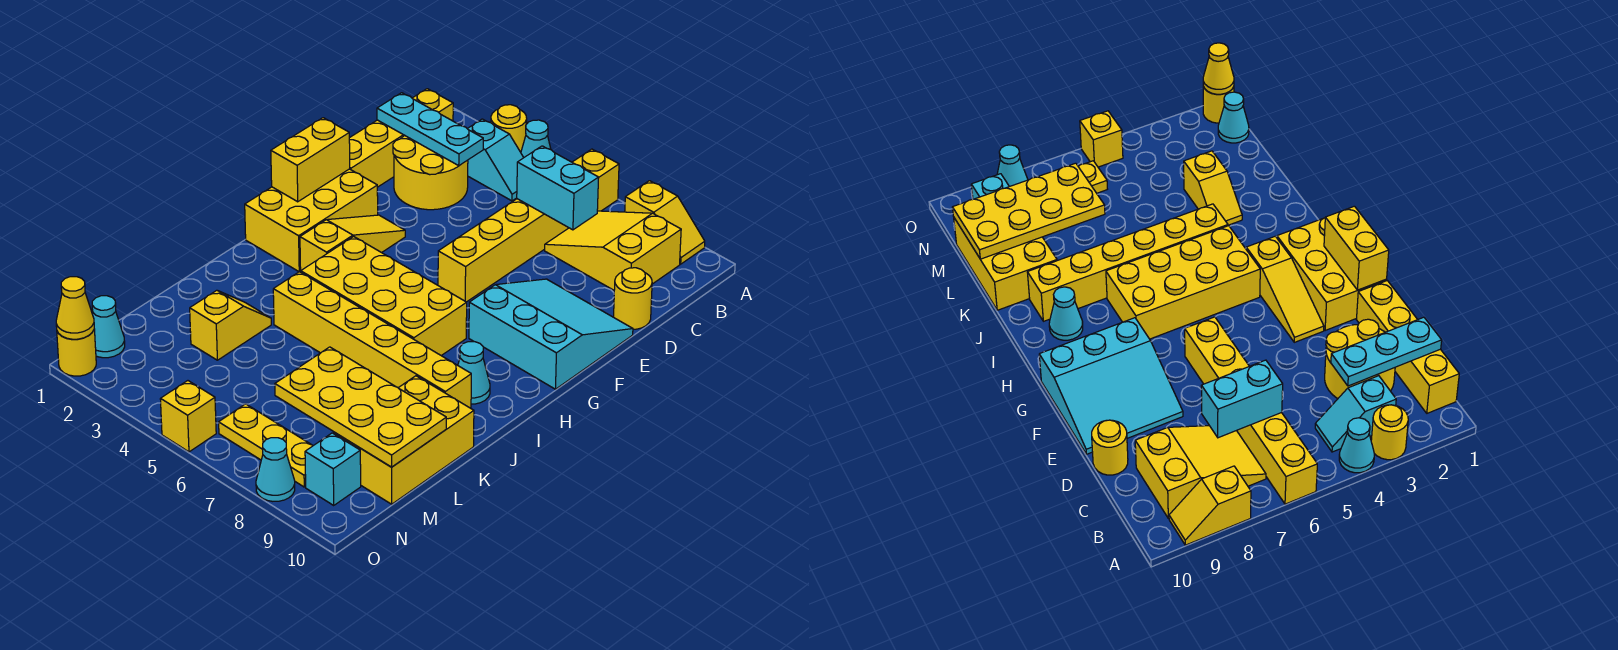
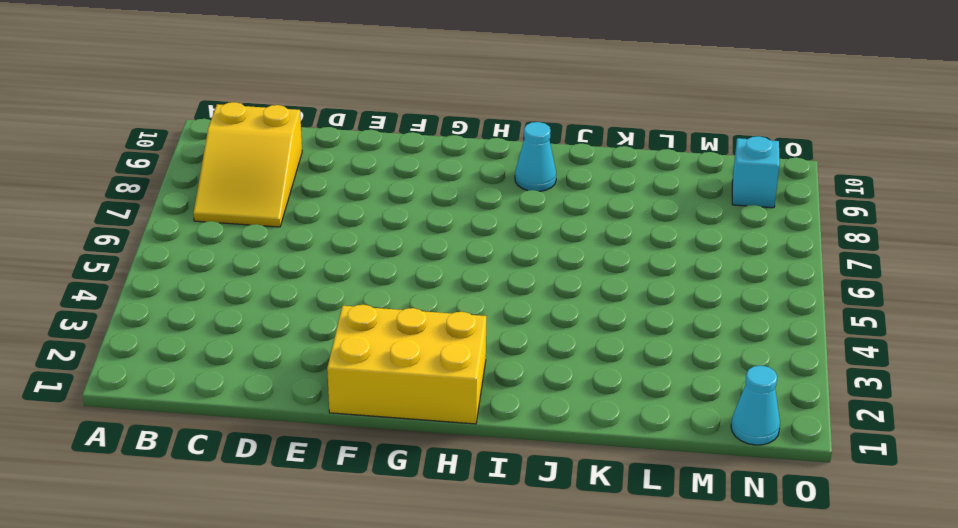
none -> yellow 1x1 round brick [491,105,527,152]
none -> cyan 1x1 cone [521,120,551,157]
none -> yellow 1x6 brick [438,149,619,302]

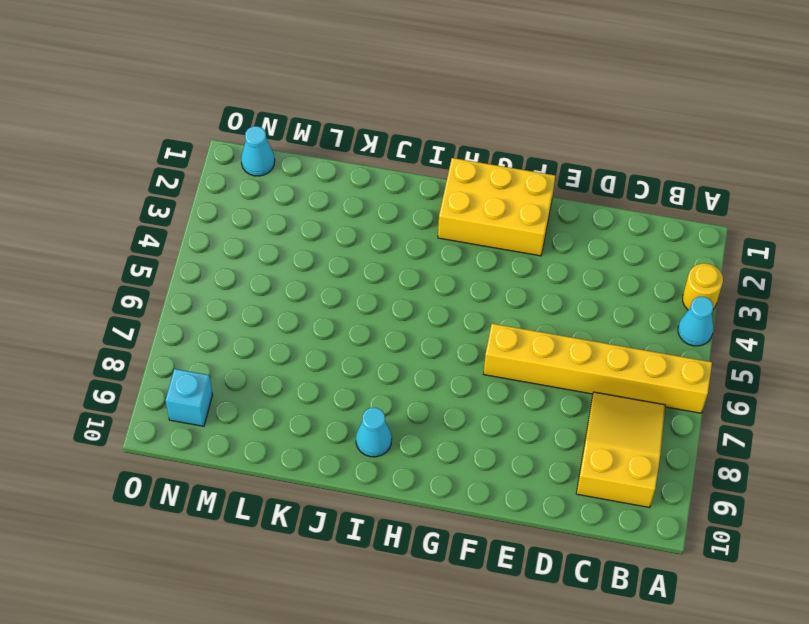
none -> yellow 1x2 slope [625,181,705,264]
none -> yellow 1x4 brick [349,89,453,187]
none -> cyan 1x2 slope [468,119,524,201]

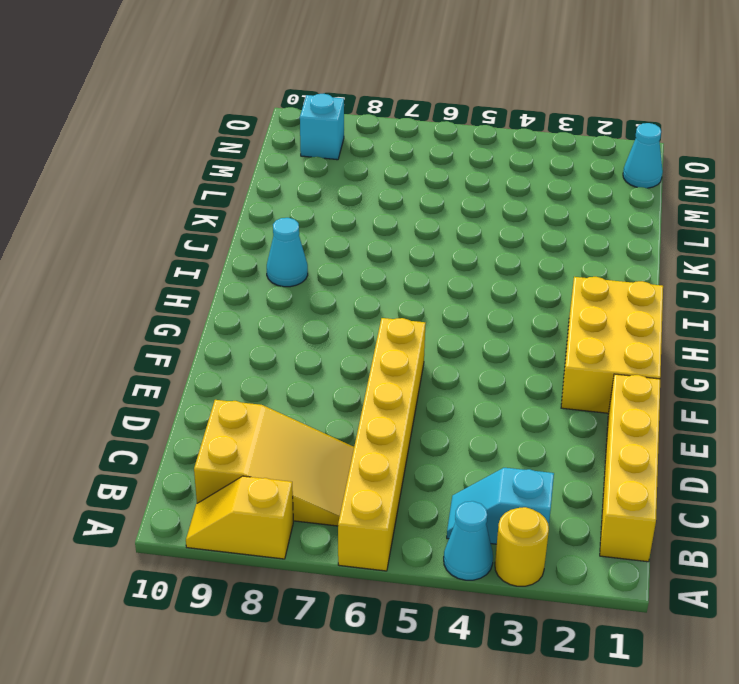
none -> yellow 2x2 round brick [393,136,468,210]
none -> yellow 1x1 round brick [614,268,652,329]
none -> cyan 3x3 slope [469,279,633,389]

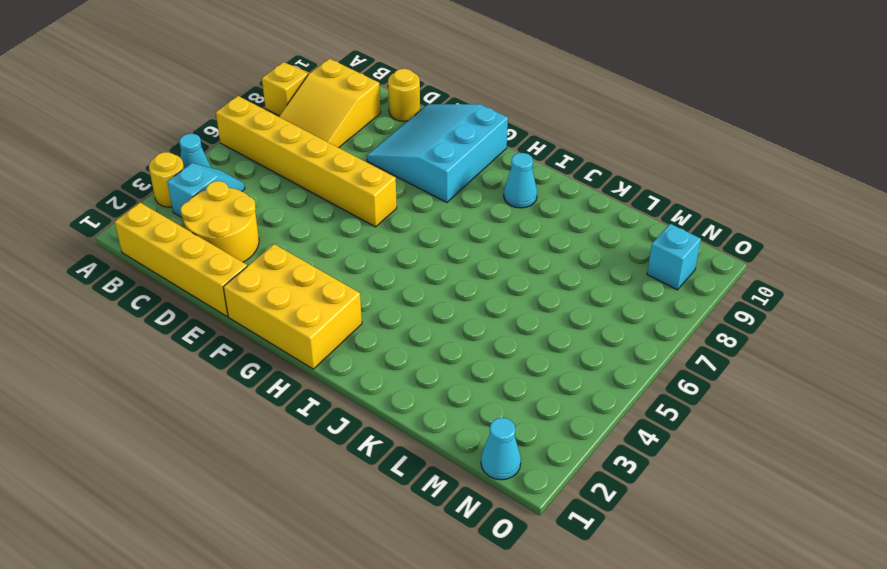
none -> yellow 1x3 slope [300,215,405,270]
none -> yellow 2x4 brick [301,236,467,356]
none -> yellow 1x6 brick [273,272,471,408]

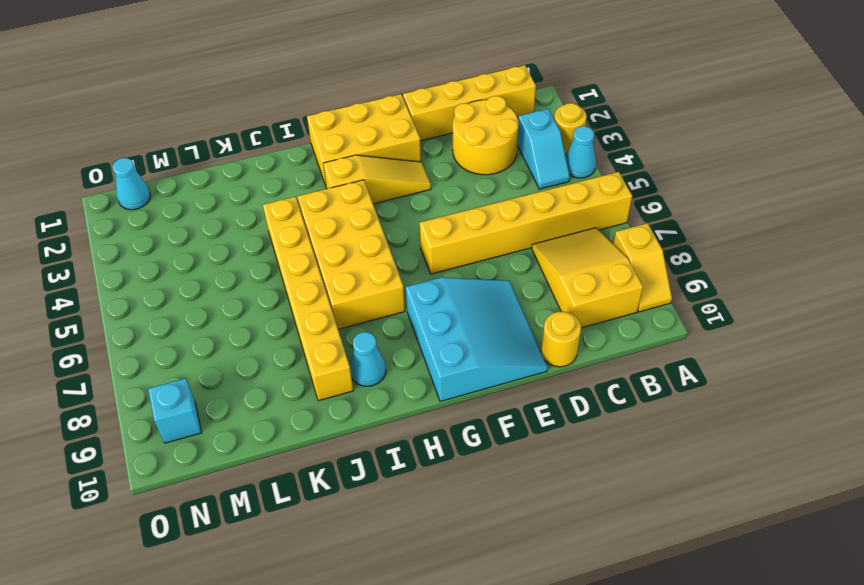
none -> yellow 1x2 slope [190,290,271,360]
none -> yellow 2x3 brick [334,376,474,504]
none -> yellow 1x3 plate [219,404,313,487]

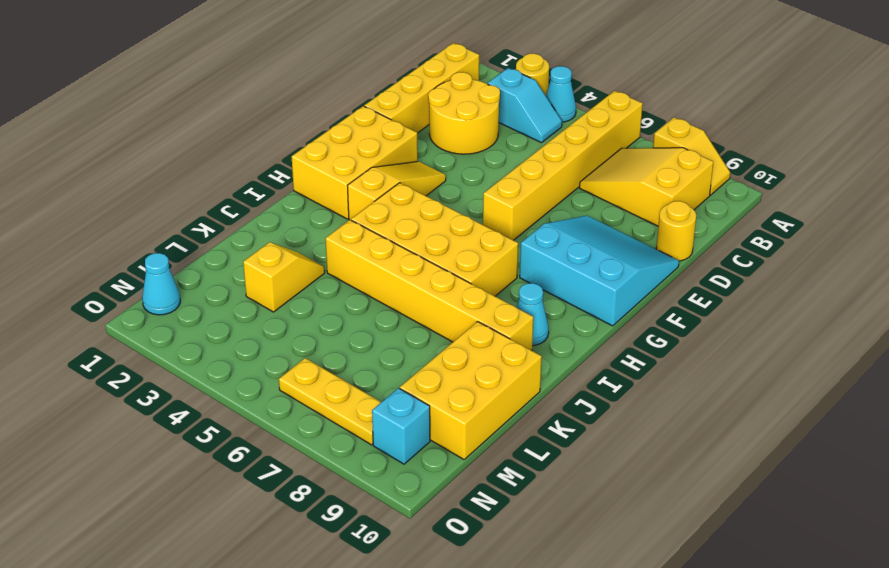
none -> yellow 1x1 round brick [57,329,96,376]
none -> yellow 1x1 brick [160,381,216,452]
none -> cyan 1x1 cone [256,438,295,501]

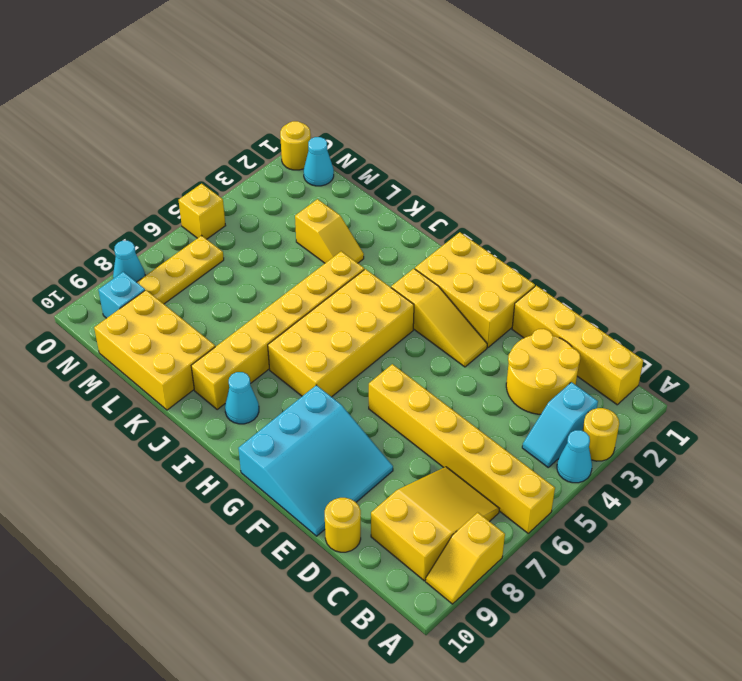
none -> cyan 1x3 plate [377,93,483,166]
none -> cyan 1x2 brick [517,146,599,230]
none -> yellow 1x2 brick [271,118,350,202]

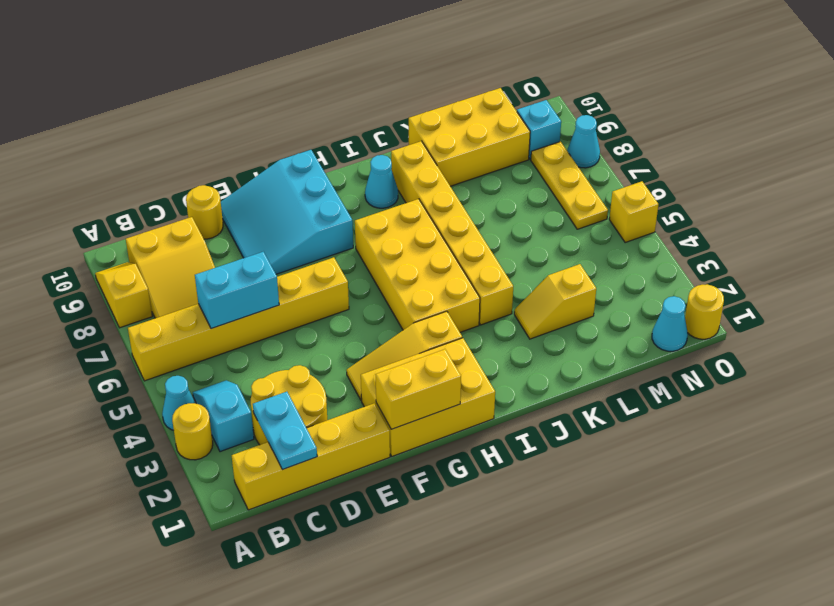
cyan 1x2 plate [253,392,317,469] -> cyan 1x3 plate [377,93,483,166]
cyan 1x2 brick [195,252,279,329] -> cyan 1x2 brick turned to [517,146,599,230]
none -> yellow 2x4 plate [275,347,446,467]
none -> yellow 1x1 cone [56,277,94,339]

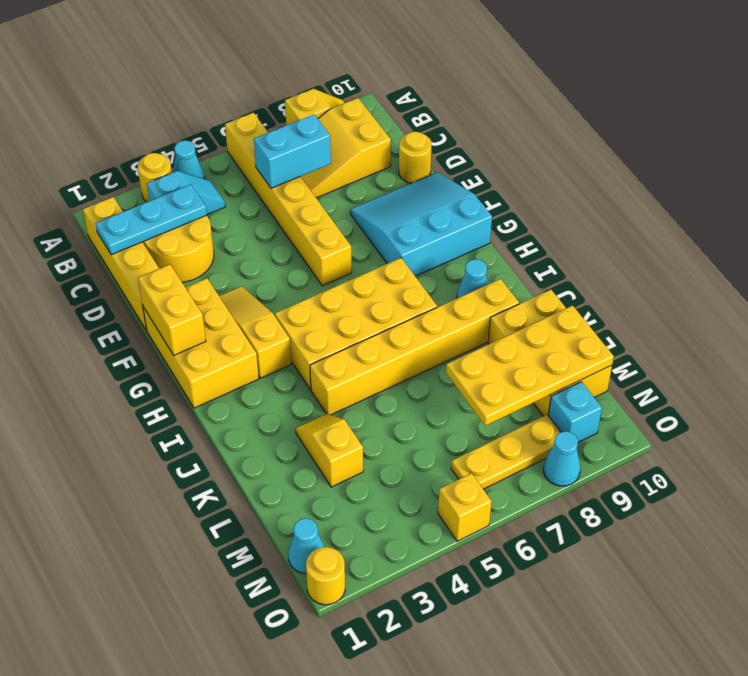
none -> yellow 1x1 cone [56,277,94,339]

